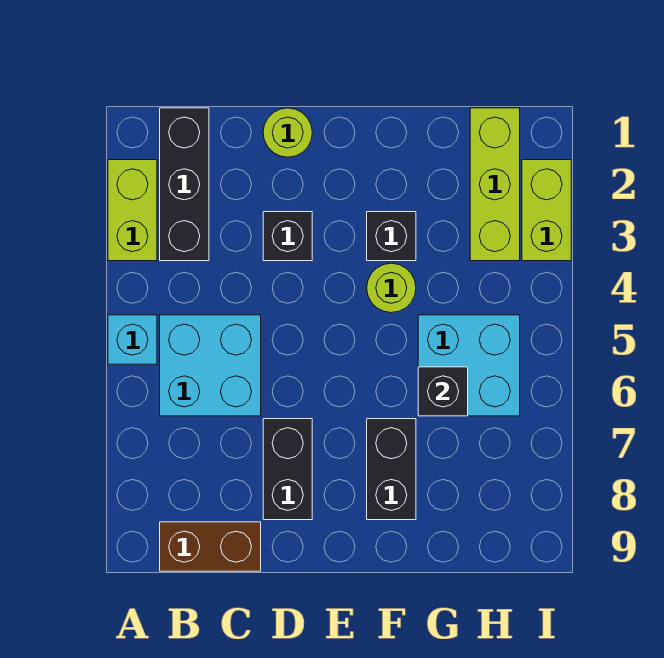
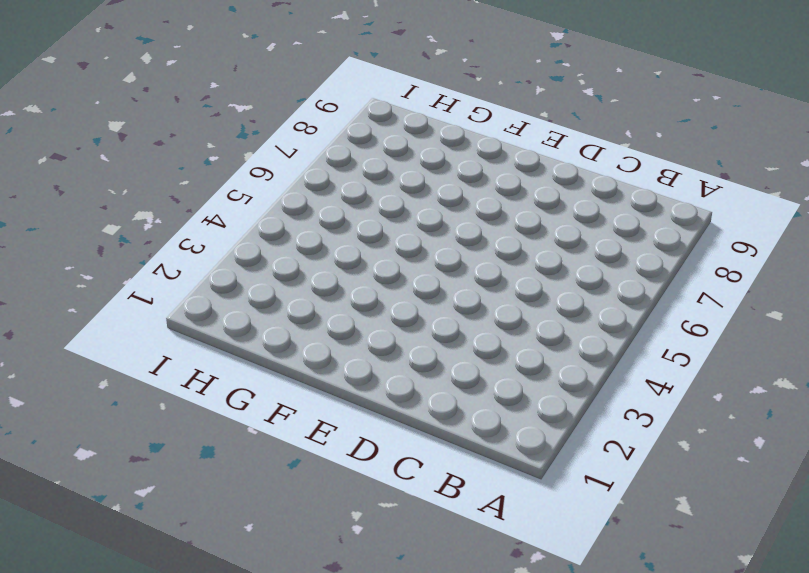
none -> lime 1x2 brick [108,160,157,261]
none -> cyan 1x1 brick [108,315,157,364]
none -> black 1x3 brick [160,108,209,261]

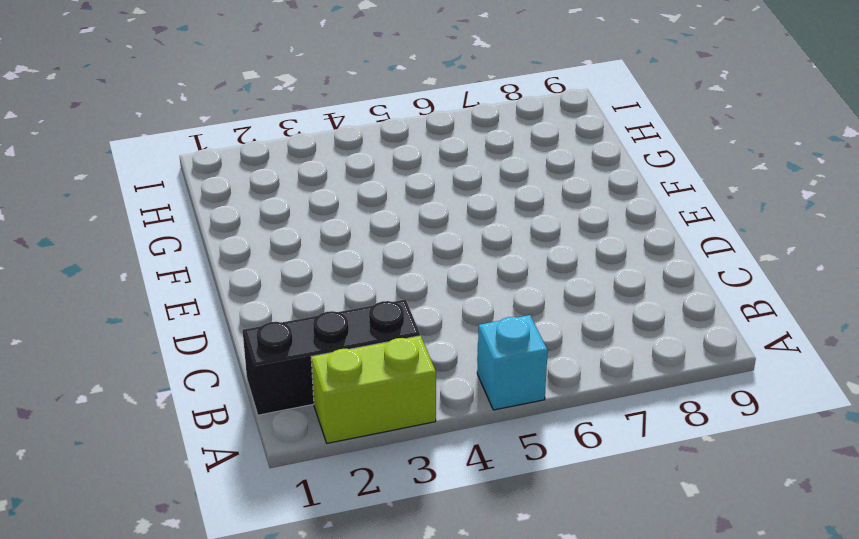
none -> cyan 2x2 brick [160,315,261,416]
none -> brown 1x2 brick [160,522,261,571]
none -> lime 1x1 round brick [263,108,312,157]

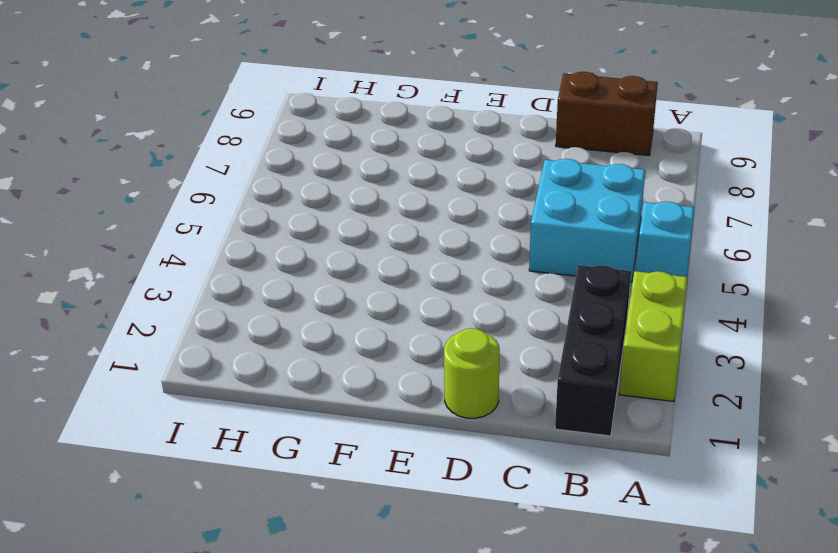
none -> black 1x1 brick [263,212,312,261]
none -> black 1x2 brick [263,419,312,520]
none -> black 1x1 brick [367,212,416,261]

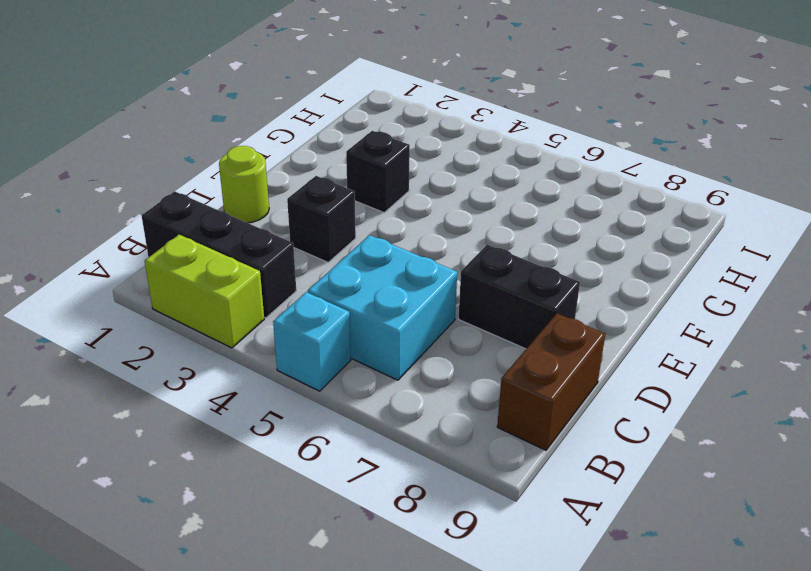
none -> lime 1x1 round brick [367,263,416,313]
none -> black 1x2 brick [367,419,416,520]
none -> cyan 2x2 brick [418,315,520,416]

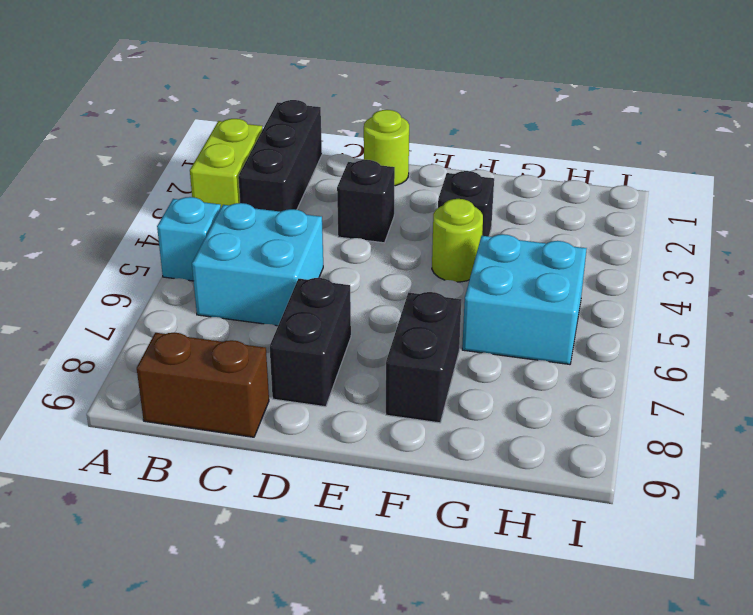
none -> lime 1x3 brick [470,108,520,261]
none -> lime 1x2 brick [522,160,571,261]
none -> black 1x1 brick [418,367,468,416]

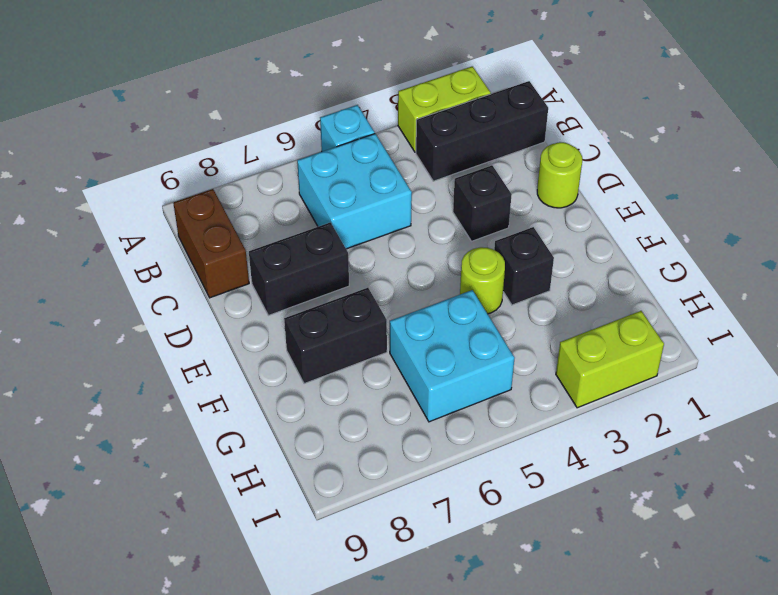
none -> lime 1x3 brick [470,108,520,261]
none -> black 1x1 brick [418,367,468,416]

